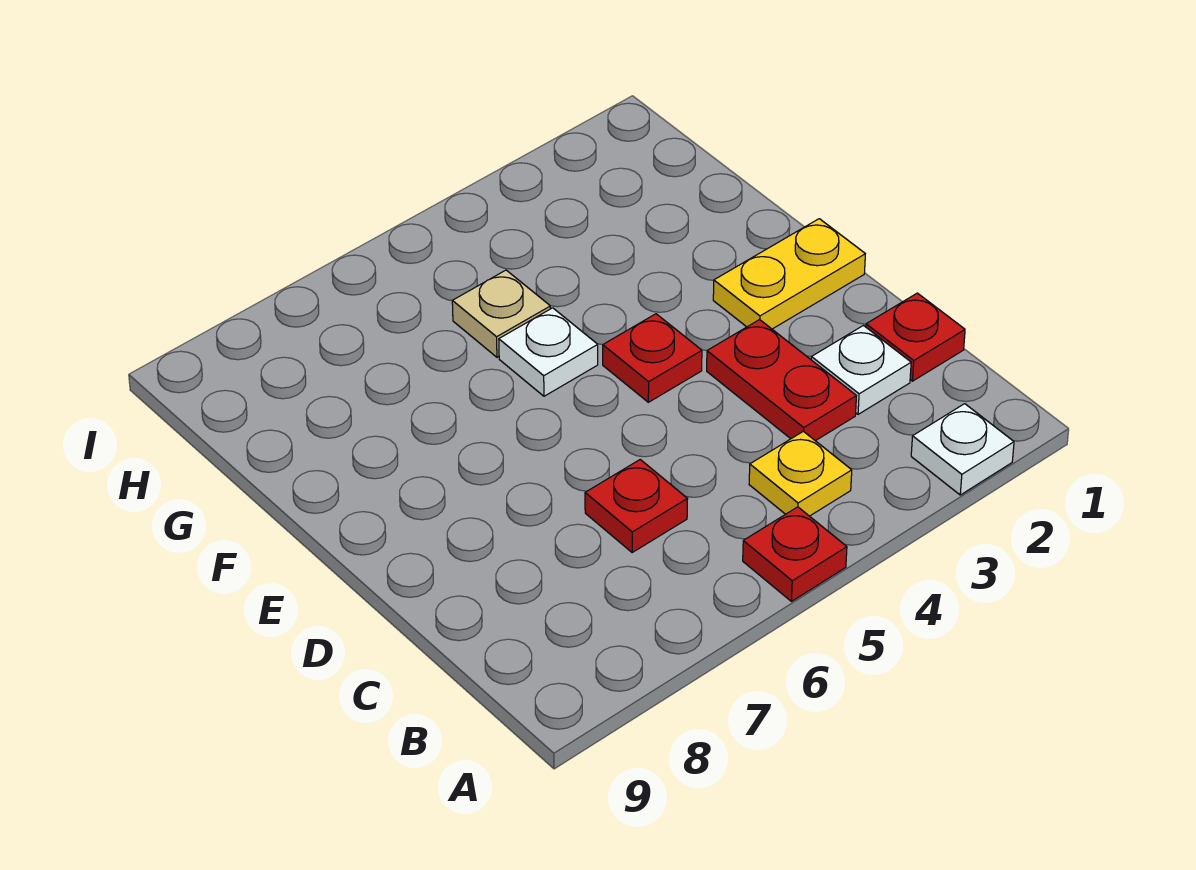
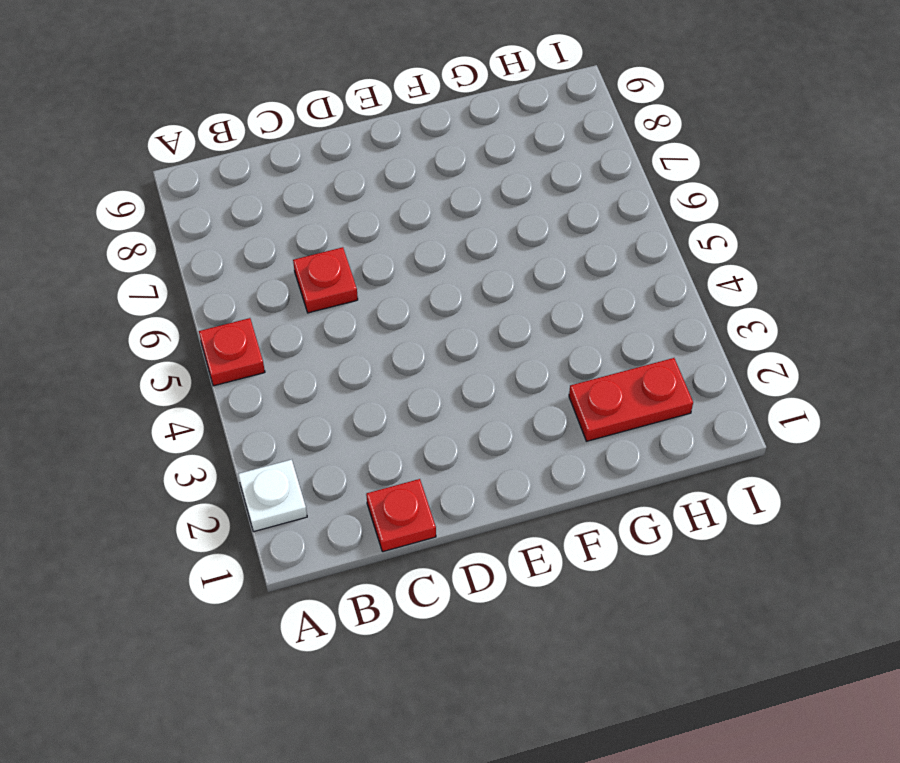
red 1x2 plate [569,358,693,441] -> red 1x2 plate moved to [707,320,856,441]
none -> yellow 1x1 plate [749,431,852,516]
none -> white 1x1 plate [811,326,911,414]

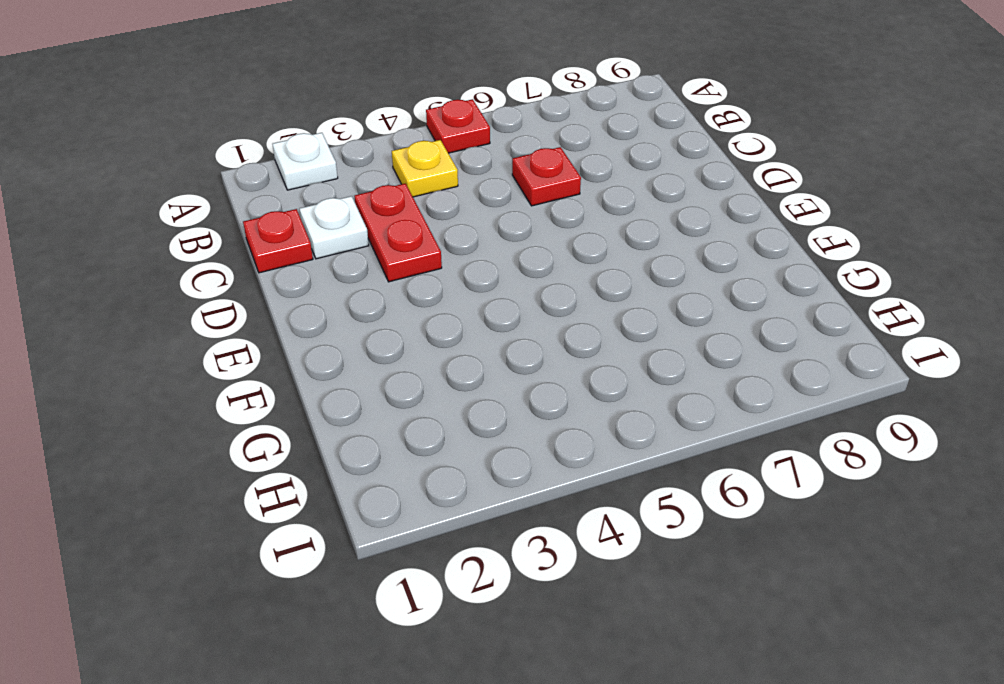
none -> yellow 1x2 plate [713,219,865,329]
none -> red 1x1 plate [603,314,702,402]

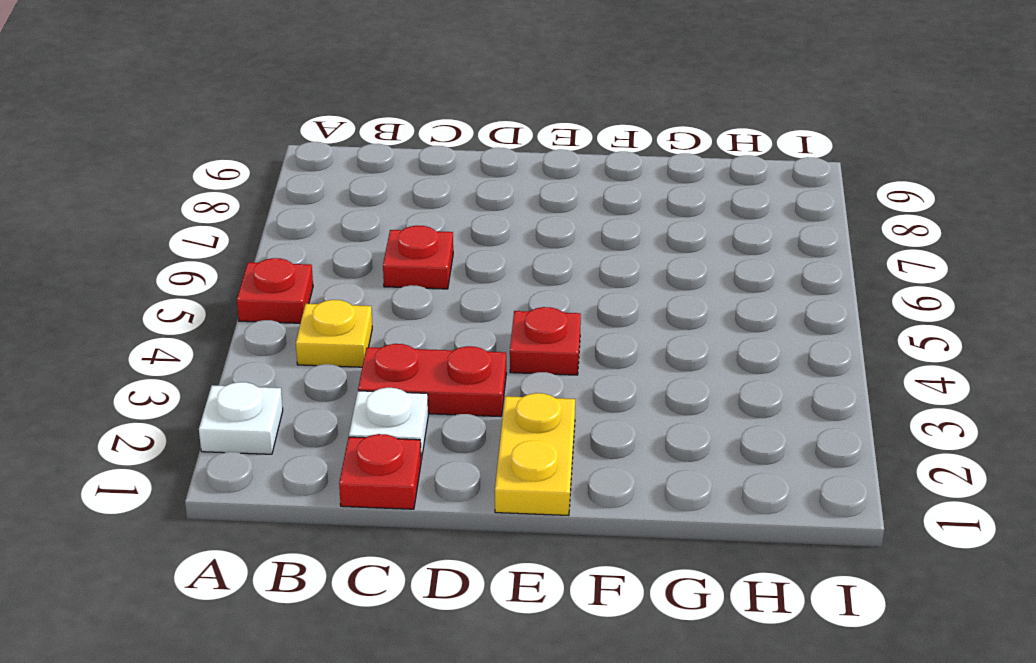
none -> white 1x1 plate [499,308,598,396]
none -> tan 1x1 plate [452,270,550,357]

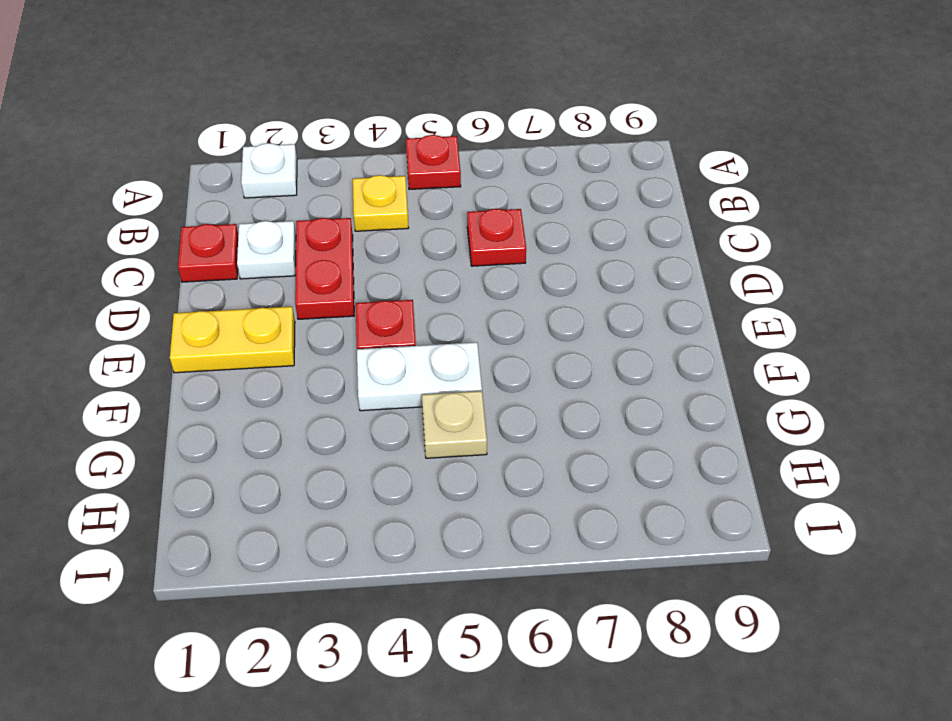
white 1x2 plate [357,342,482,411] -> white 1x1 plate [499,308,598,396]

